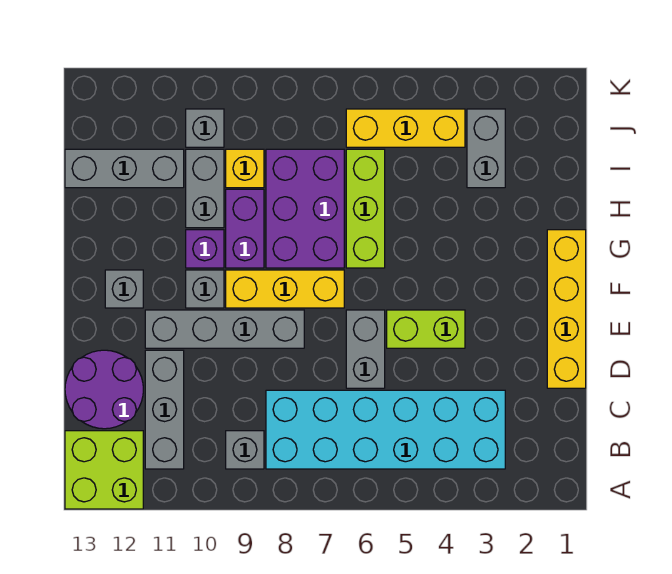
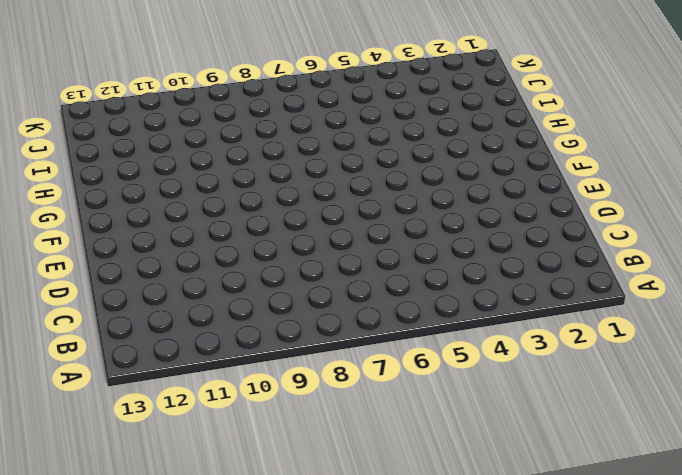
none -> lime 2x2 brick [65,431,143,509]
none -> cyan 2x6 brick [266,390,505,469]
none -> grey 1x1 brick [226,431,264,469]

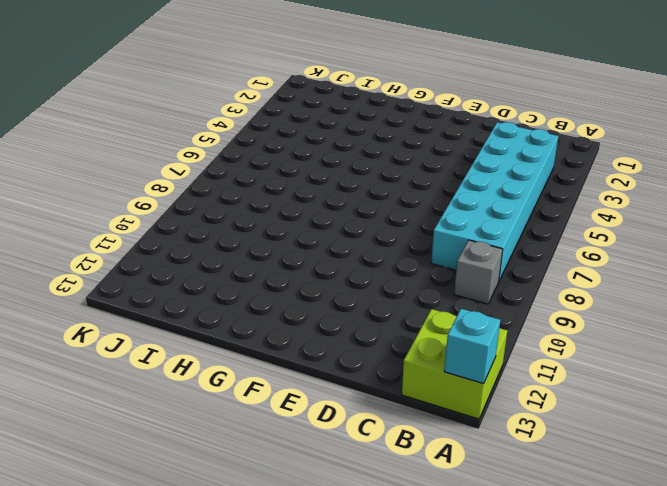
cyan 1x1 brick [444,309,500,384] -> none
none -> grey 1x3 brick [145,350,184,469]
none -> purple 2x2 round brick [65,350,143,429]
none -> yellow 1x4 brick [547,230,586,388]

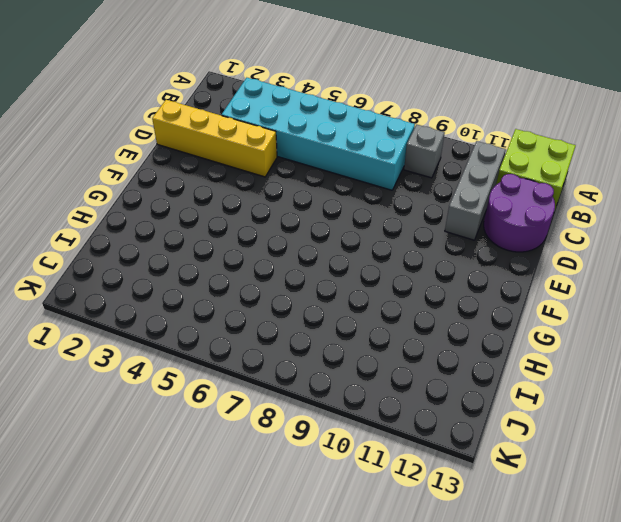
yellow 1x4 brick [152,100,277,177] -> yellow 1x4 brick turned to [547,230,586,388]
none -> grey 1x2 brick [346,310,385,388]
none -> lime 1x2 brick [387,310,465,348]
none -> grey 1x4 brick [145,310,304,348]

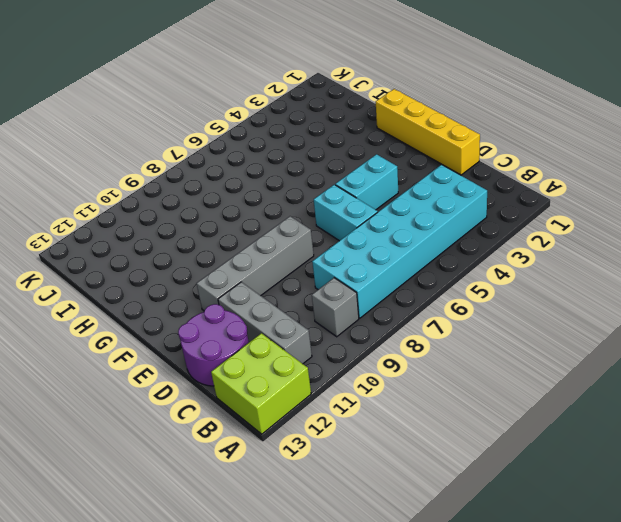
cyan 1x2 brick [314,185,378,241] -> grey 1x2 brick [346,310,385,388]
cyan 1x2 brick [335,154,398,210] -> lime 1x2 brick [387,310,465,348]
none -> yellow 1x3 brick [226,270,344,308]
none -> grey 1x1 brick [186,270,224,308]
none -> grey 1x1 brick [105,270,143,308]

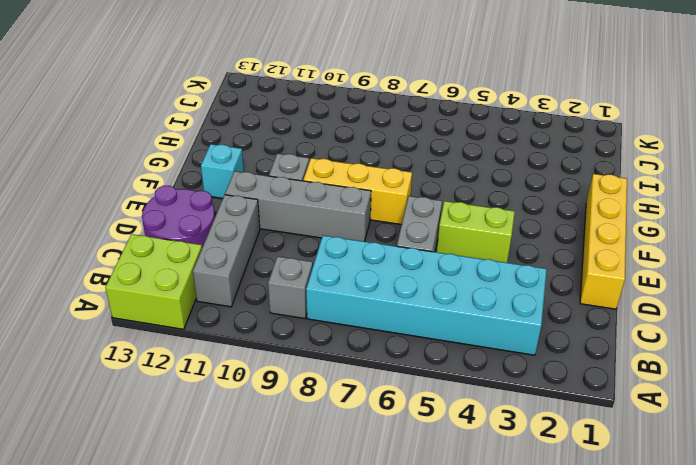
cyan 1x1 brick [201,144,244,198] -> grey 1x1 brick [105,270,143,308]
none -> lime 1x3 brick [346,149,385,268]
none -> purple 2x3 brick [266,149,344,268]
none -> purple 1x2 brick [226,189,264,268]

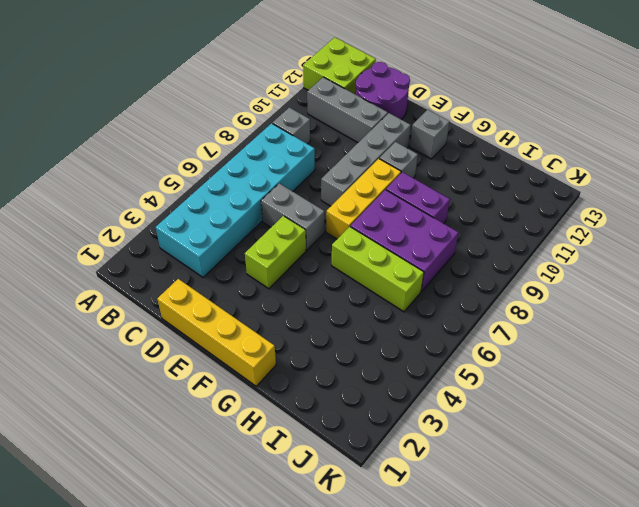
none -> purple 1x1 brick [186,230,224,268]
none -> grey 1x2 brick [186,149,224,228]
none -> grey 1x2 brick [467,109,505,188]

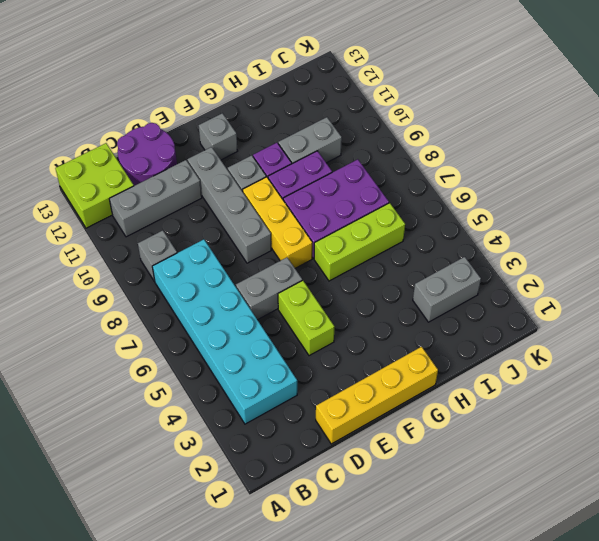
none -> yellow 1x1 brick [226,149,264,188]
none -> grey 1x3 brick [65,149,184,188]
none -> yellow 1x3 brick [346,109,465,147]

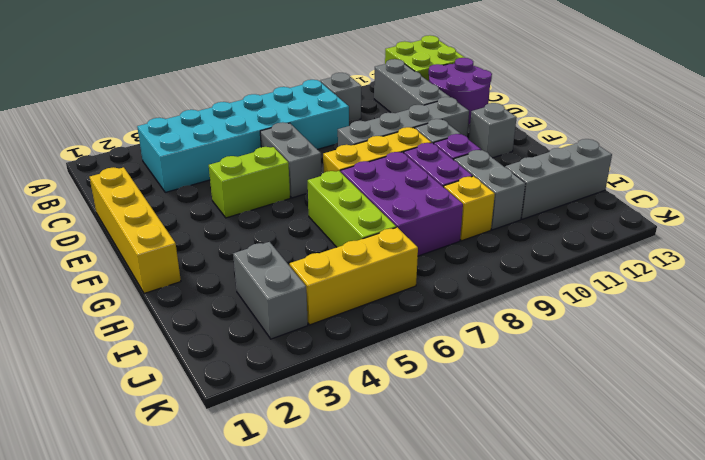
none -> grey 1x1 brick [186,109,224,147]

